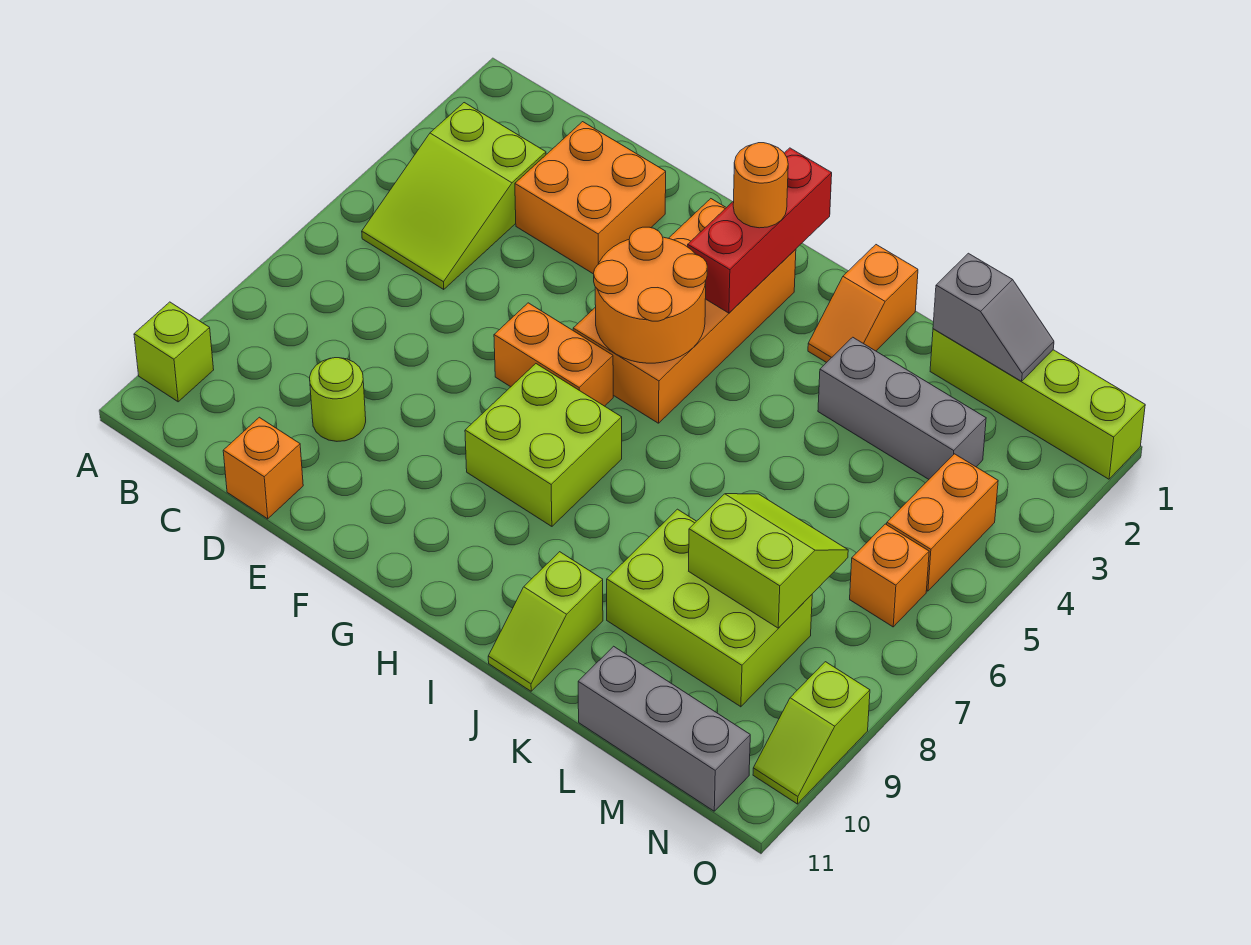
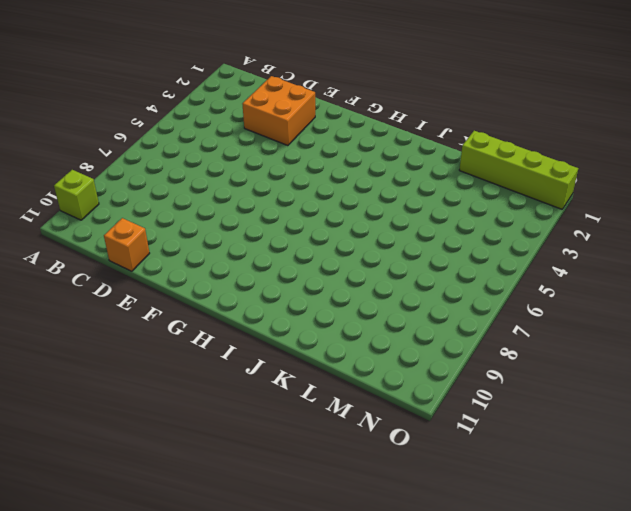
none -> lime 2x3 slope [362,103,546,289]
none -> lime 1x1 round brick [310,358,366,441]
none -> orange 1x2 brick [494,303,613,406]

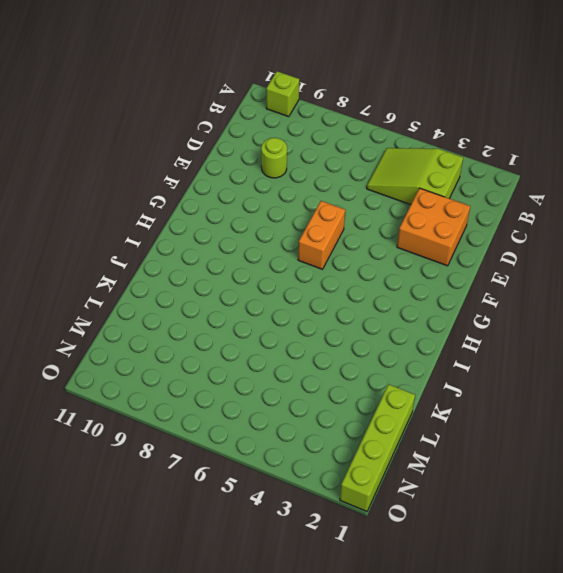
none -> orange 1x1 brick [223,417,303,519]
none -> orange 2x4 brick [573,199,796,423]
none -> lime 2x2 brick [465,364,622,526]

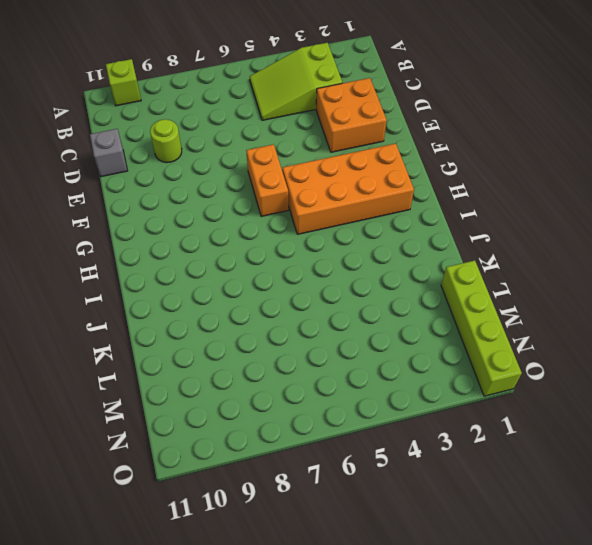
grey 1x1 brick [90,129,127,177] -> orange 1x1 brick [223,417,303,519]
none -> lime 2x2 brick [465,364,622,526]
none -> orange 1x2 slope [808,245,918,363]
none -> lime 1x2 slope [488,552,603,691]

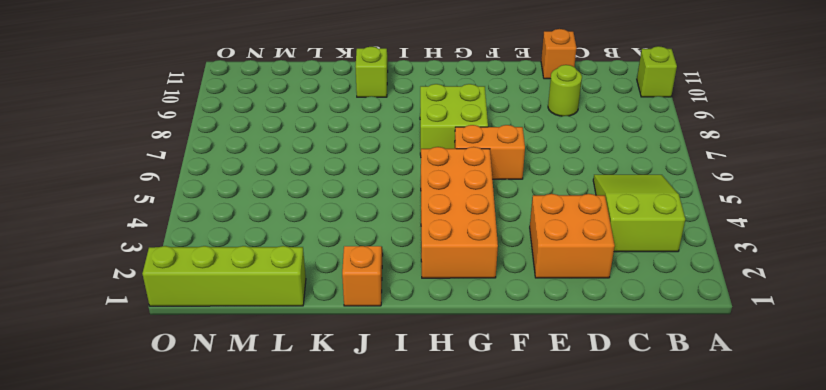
none -> grey 1x3 brick [818,337,986,479]
none -> lime 2x3 brick [607,509,812,707]
none -> grey 1x3 brick [578,646,750,811]

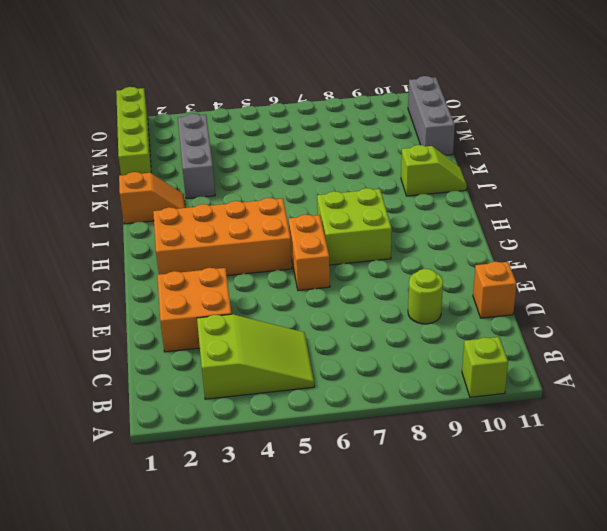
none -> lime 2x3 brick [607,509,812,707]
none -> orange 1x2 brick [887,454,998,591]
none -> orange 1x1 brick [850,524,929,627]

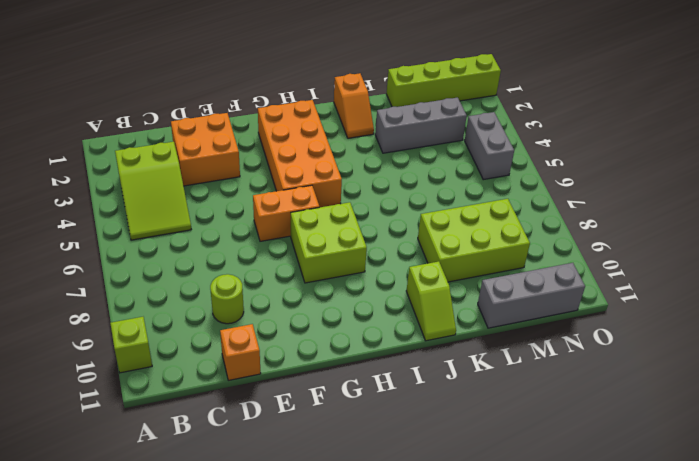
grey 1x2 brick [465,112,514,180] -> orange 1x2 brick [887,454,998,591]
none -> orange 1x1 brick [850,524,929,627]
none -> lime 1x2 slope [753,662,870,804]
none -> orange 2x2 round brick [594,227,707,363]

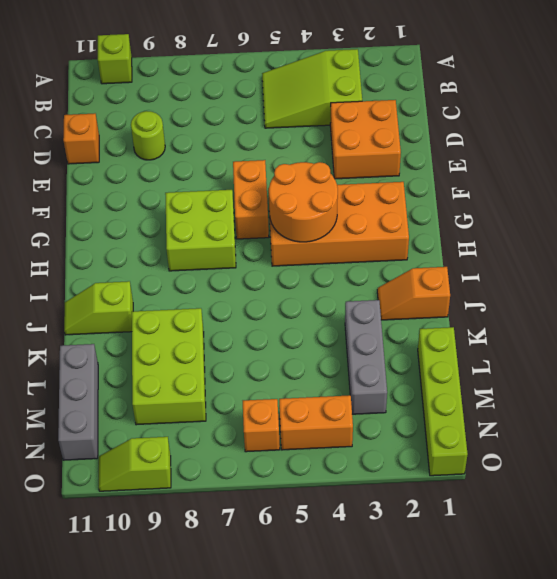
none -> red 1x3 brick [688,148,832,313]
none -> grey 1x2 slope [933,253,1054,381]
none -> lime 2x2 slope [689,494,848,628]

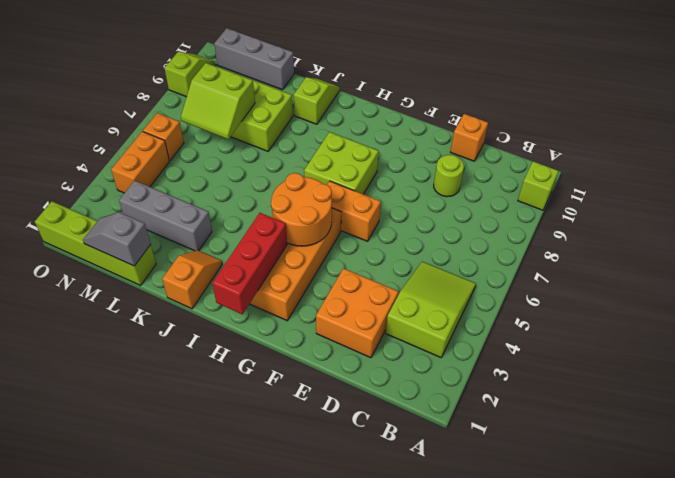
none -> orange 1x1 round brick [733,143,788,228]

